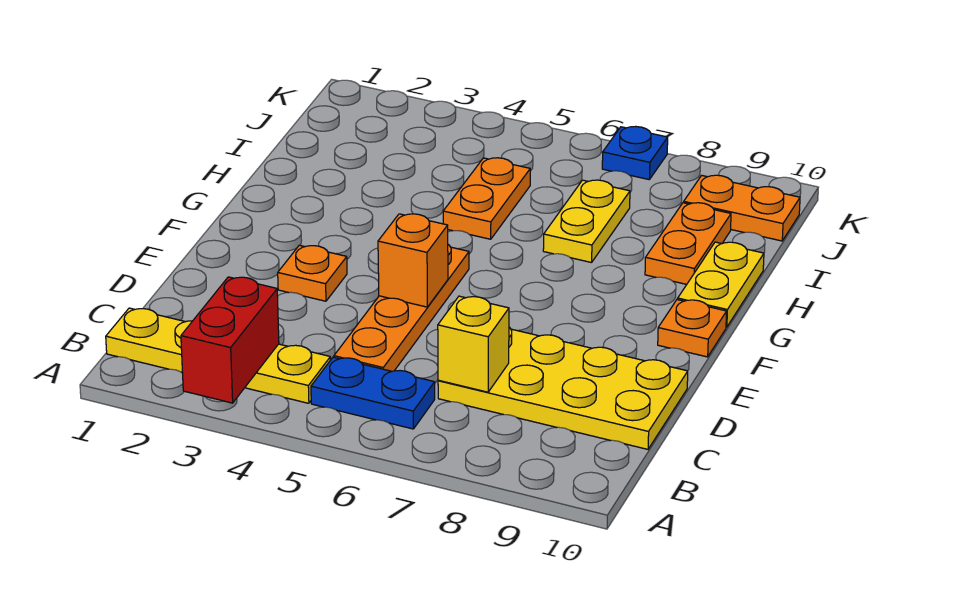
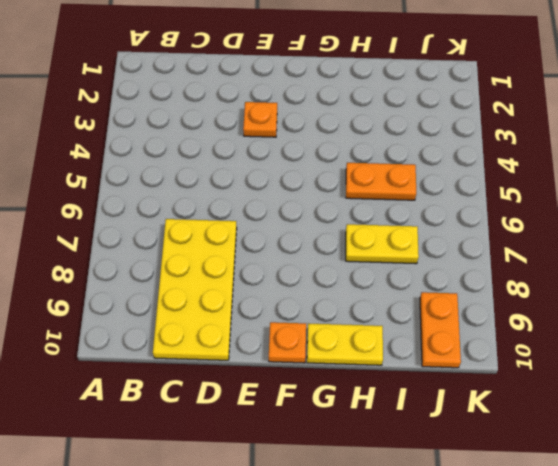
none -> yellow 1x4 plate [106,308,330,403]
none -> blue 1x2 plate [311,357,435,429]
none -> orange 1x4 plate [334,245,469,371]

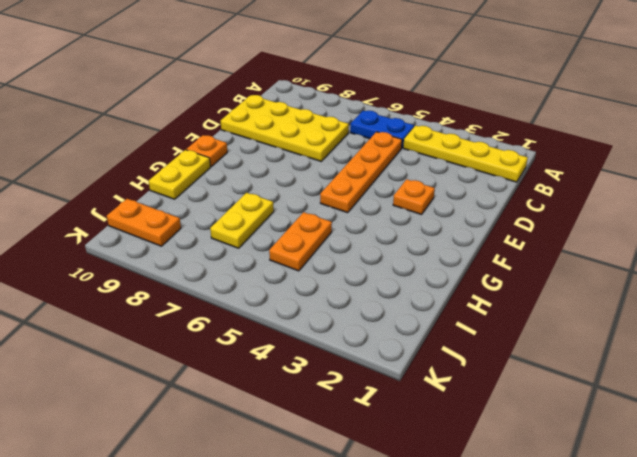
none -> orange 1x2 plate [645,203,731,284]
none -> blue 1x1 plate [602,126,668,180]
none -> red 1x2 brick [181,277,279,403]

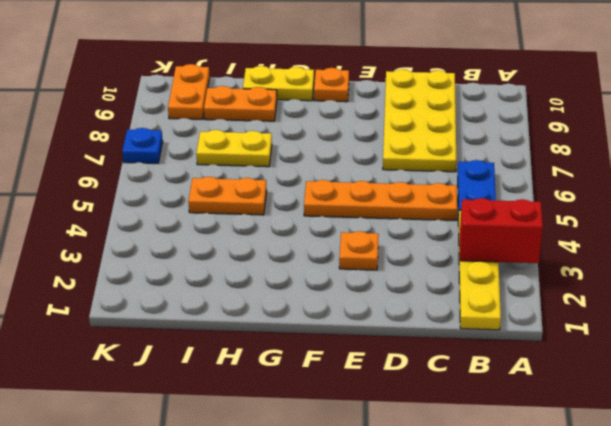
none -> yellow 1x1 brick [438,296,509,392]
none -> orange 1x1 brick [378,214,448,307]

